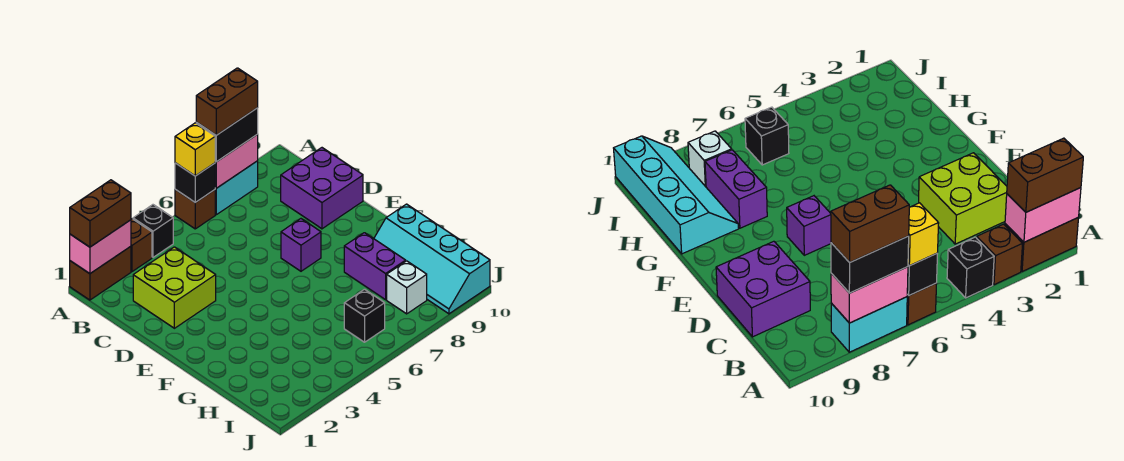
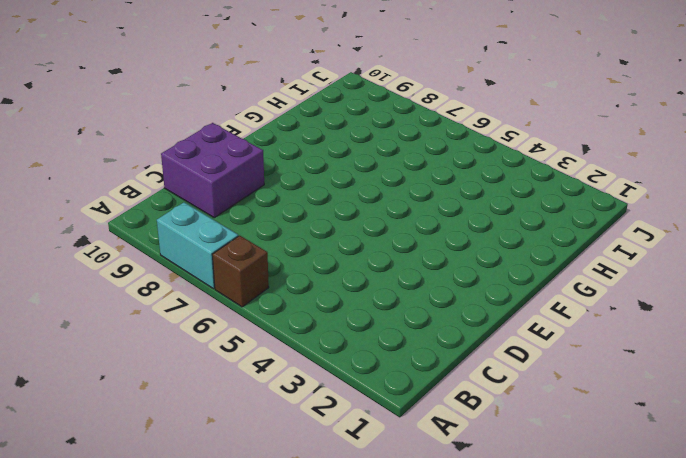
none -> brown 1x2 brick [70,246,131,300]
none -> brown 1x1 brick [131,219,152,272]
none -> black 1x1 brick [133,205,173,257]

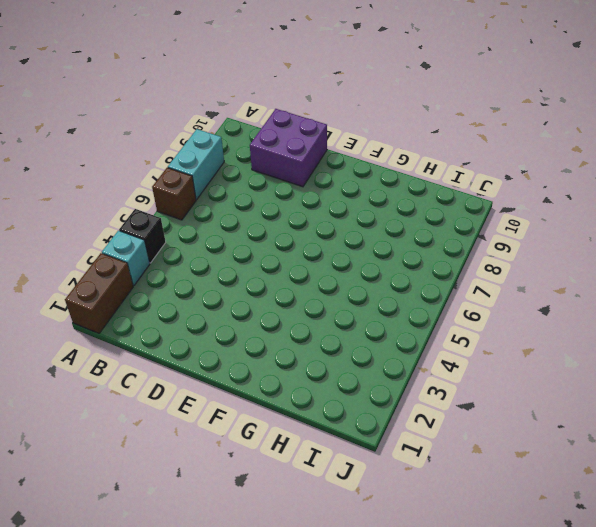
cyan 1x1 brick [102,231,150,286] -> brown 1x1 brick [131,219,152,272]
none -> lime 2x2 brick [133,247,216,328]
none -> purple 1x1 brick [281,219,321,271]
none -> purple 1x2 brick [344,233,406,300]

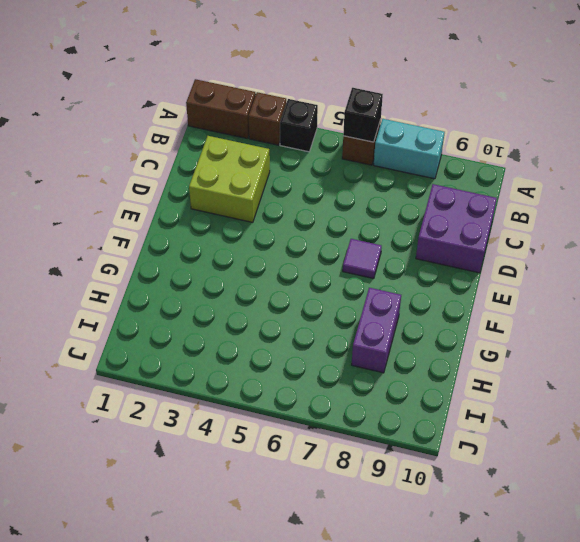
purple 1x1 tile [343,239,382,279] -> purple 1x1 brick [281,219,321,271]
none -> cyan 2x4 slope [374,204,490,314]
none -> black 1x1 brick [344,289,385,342]
none -> white 1x1 brick [387,261,427,314]

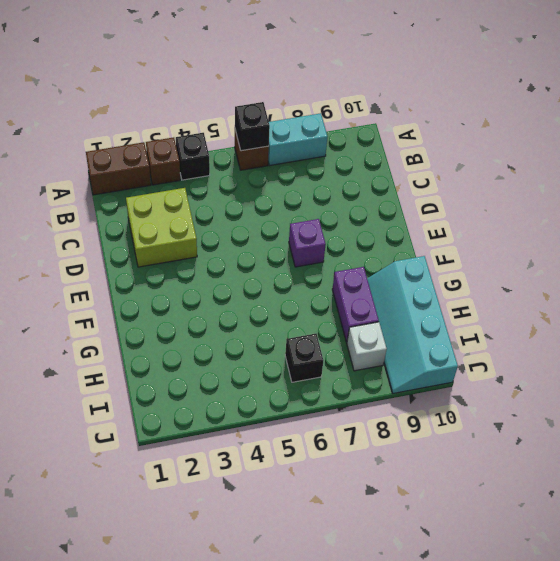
none -> purple 2x2 brick [281,148,363,229]
none -> pink 1x2 brick [70,220,131,274]
none -> pink 1x2 brick [215,135,258,188]

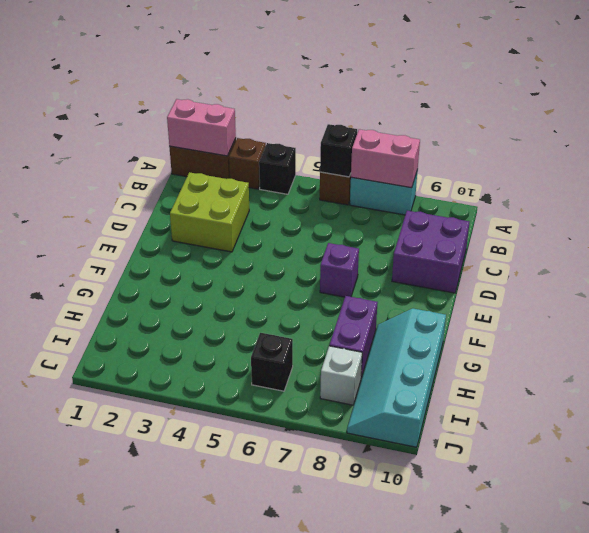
none -> brown 1x2 brick [70,180,131,247]
none -> yellow 1x1 brick [175,123,216,176]
none -> black 1x2 brick [196,108,258,162]

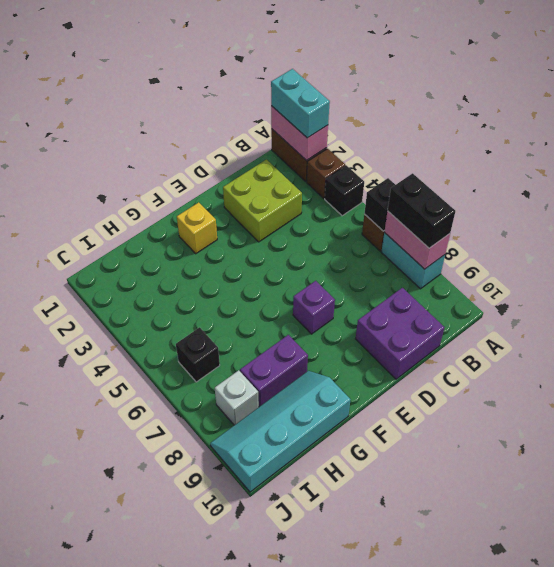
cyan 1x2 brick [271,69,330,138] -> brown 1x2 brick [70,180,131,247]
yellow 1x1 brick [177,202,217,254] -> yellow 1x1 brick moved to [175,123,216,176]
none -> brown 1x2 brick [196,68,258,135]

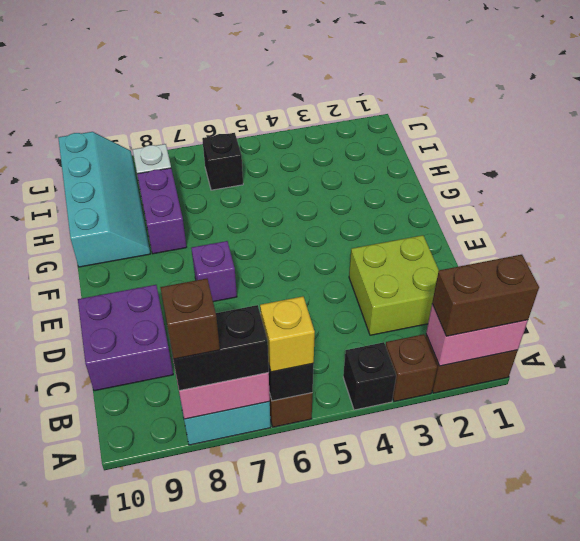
brown 1x1 brick [160,279,220,359] -> brown 1x2 brick [196,68,258,135]

